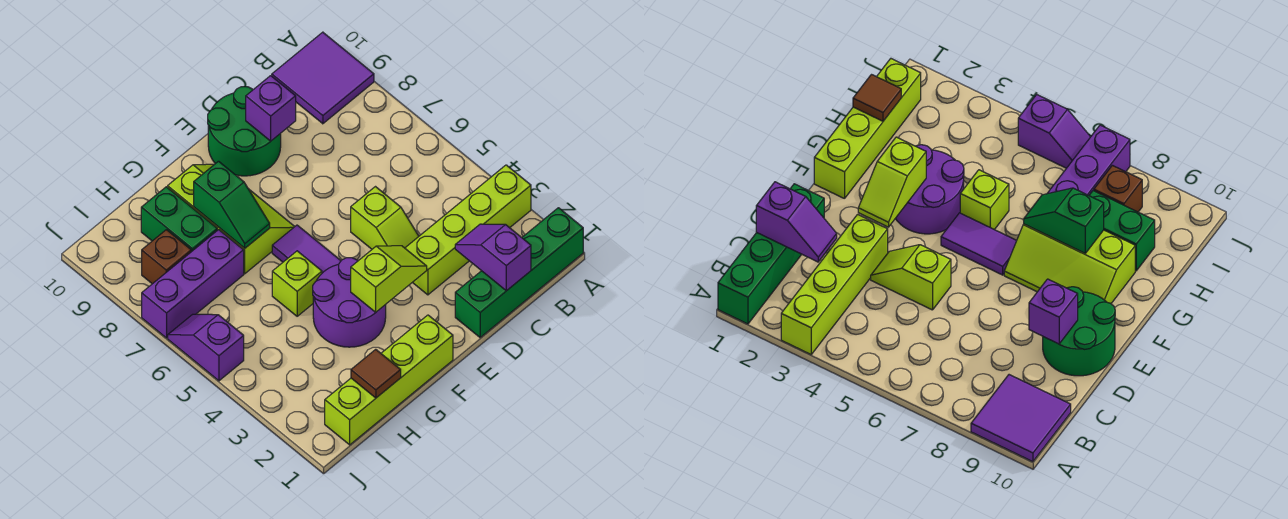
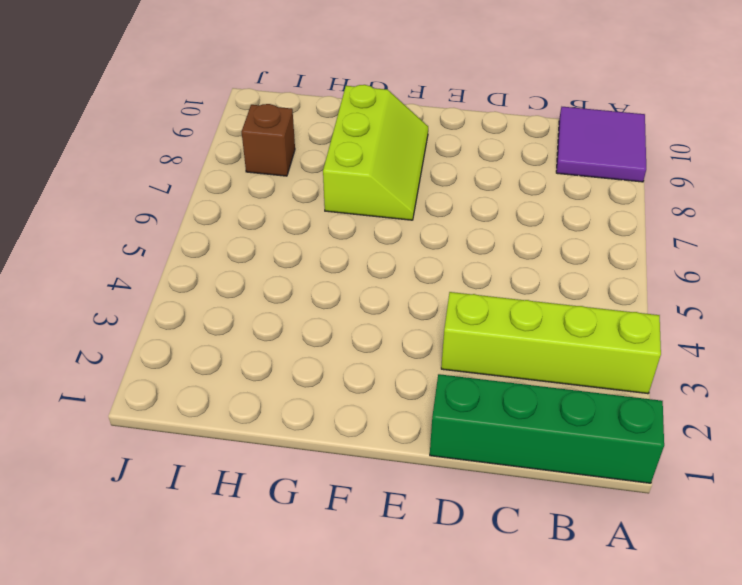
none -> lime 1x2 slope [351,187,419,249]
none -> green 2x2 round brick [208,87,281,176]
none -> lime 1x4 brick [325,315,453,445]

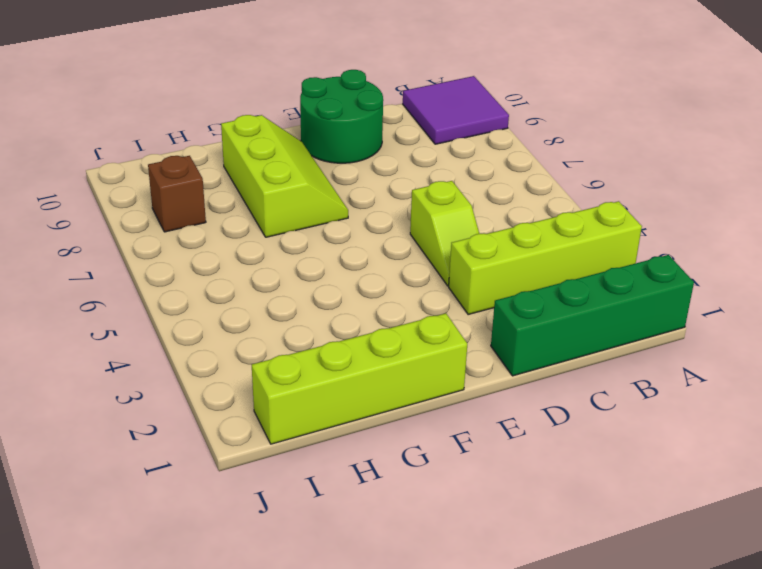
none -> purple 2x2 round brick [313,258,386,347]
none -> purple 1x2 tile [272,225,341,273]
none -> lime 1x1 brick [272,251,322,316]

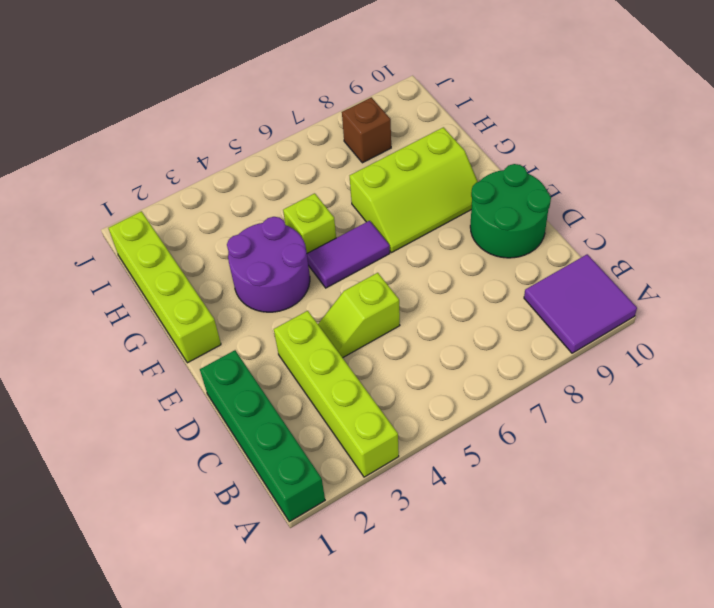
none -> purple 1x3 brick [142,230,244,338]
none -> green 1x2 brick [141,187,217,252]
none -> purple 1x2 slope [168,314,244,381]

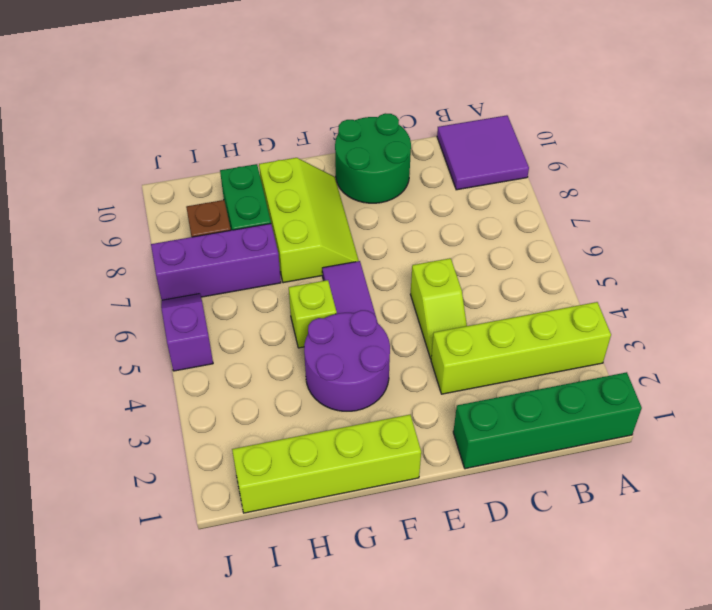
none -> purple 1x2 slope [455,224,531,291]
none -> purple 1x1 brick [246,76,296,141]
none -> lime 1x2 slope [351,246,427,312]

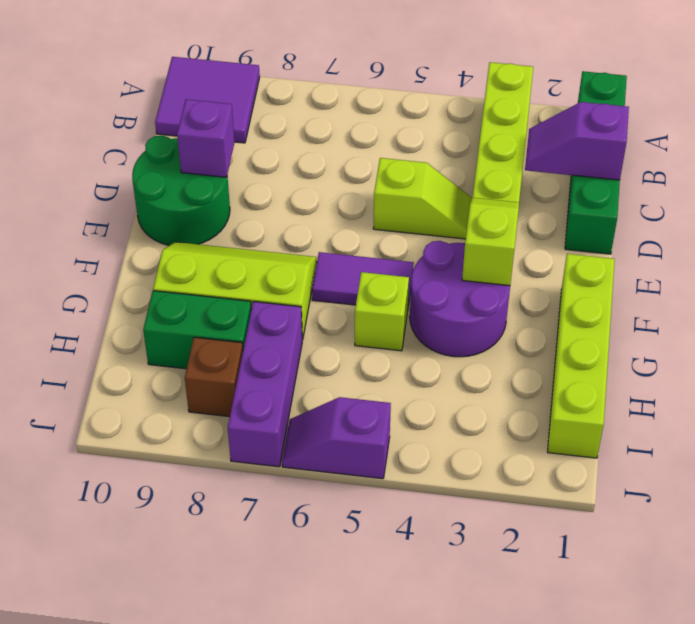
none -> green 1x2 slope [194,161,270,248]
none -> brown 1x1 tile [351,349,401,398]

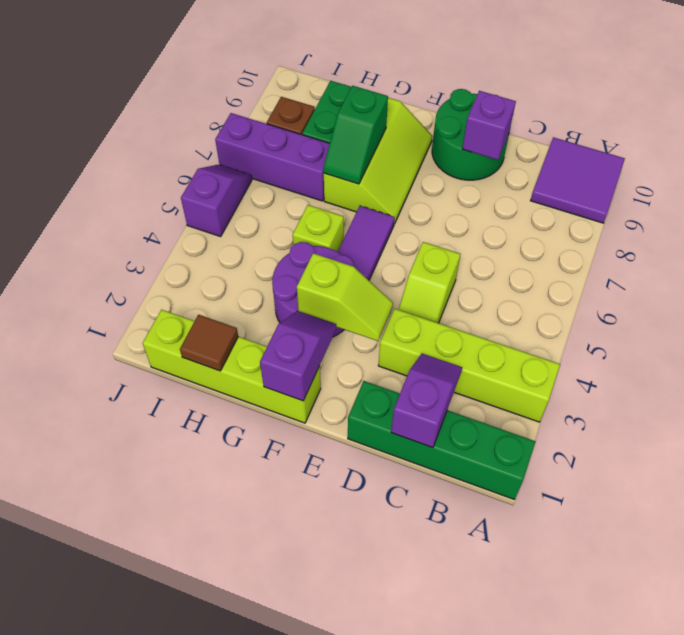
purple 1x2 slope [260,311,336,401] -> none

